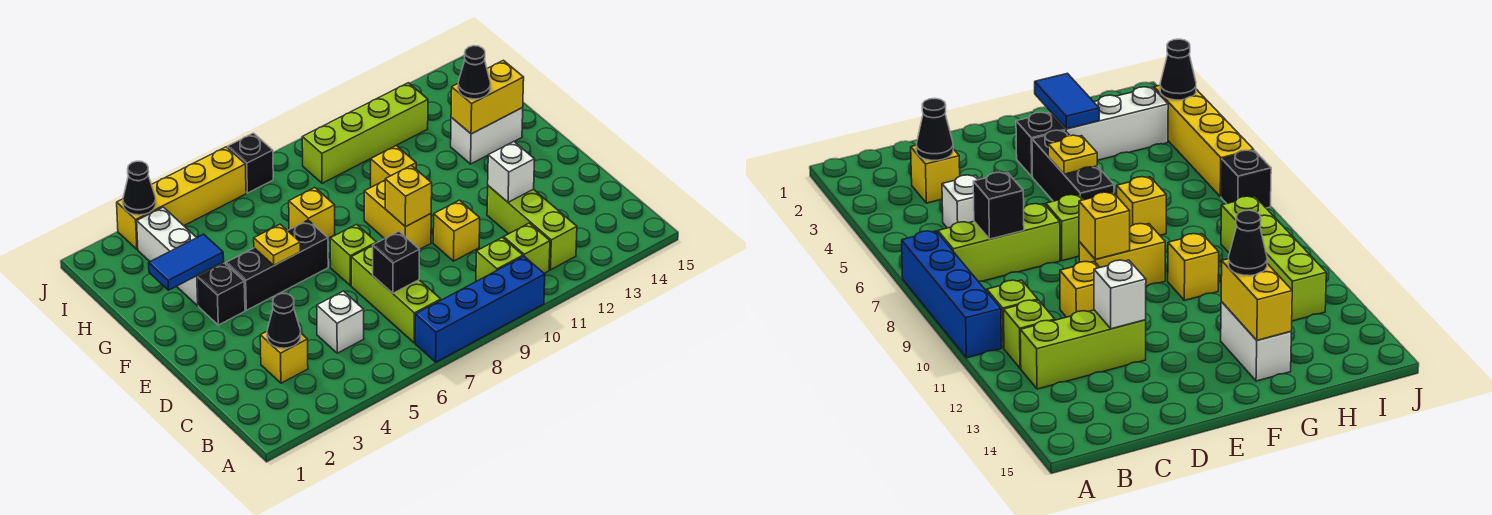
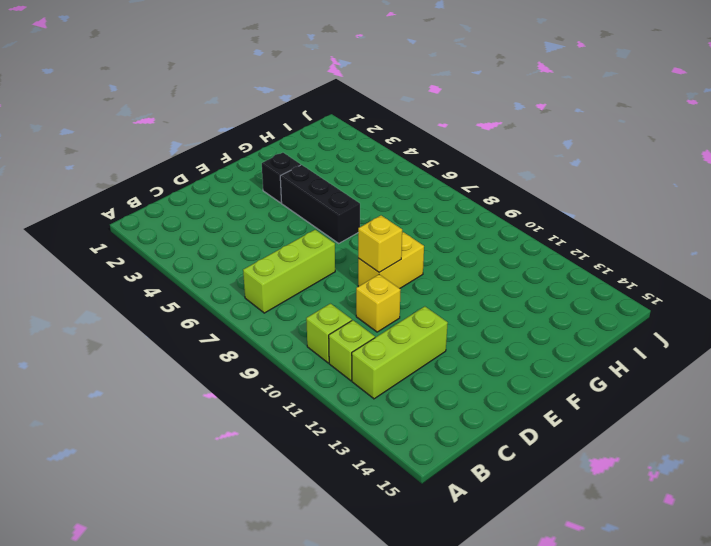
none -> blue 1x4 brick [415,256,545,362]
none -> yellow 1x1 brick [260,332,308,383]
none -> white 1x1 brick [317,291,364,353]

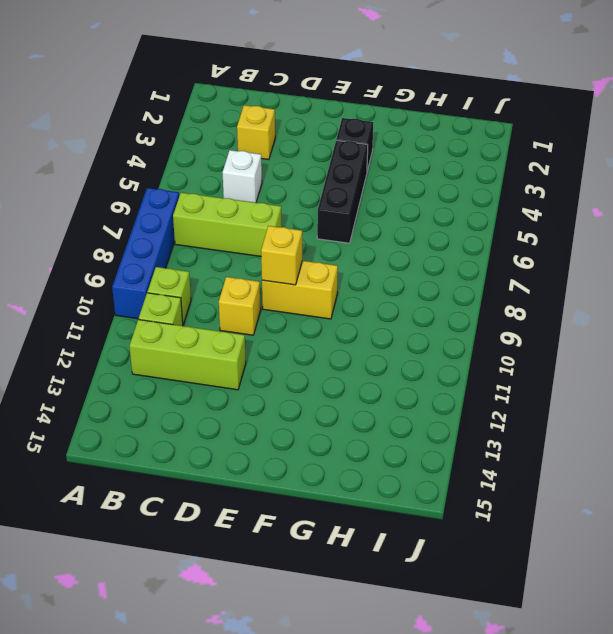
none -> lime 1x1 brick [330,225,377,286]
none -> white 1x3 brick [137,207,224,306]
none -> yellow 1x1 brick [289,188,335,238]

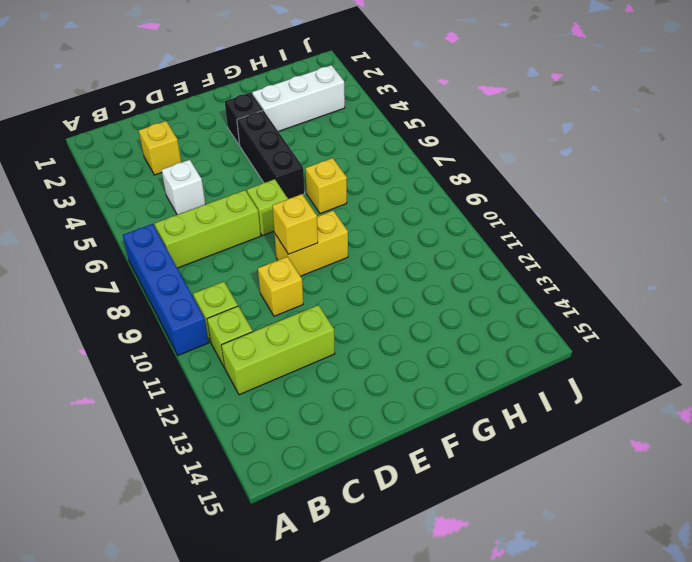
none -> yellow 1x1 brick [371,146,416,187]
none -> white 1x2 brick [451,108,523,164]
none -> lime 1x4 brick [302,83,428,183]

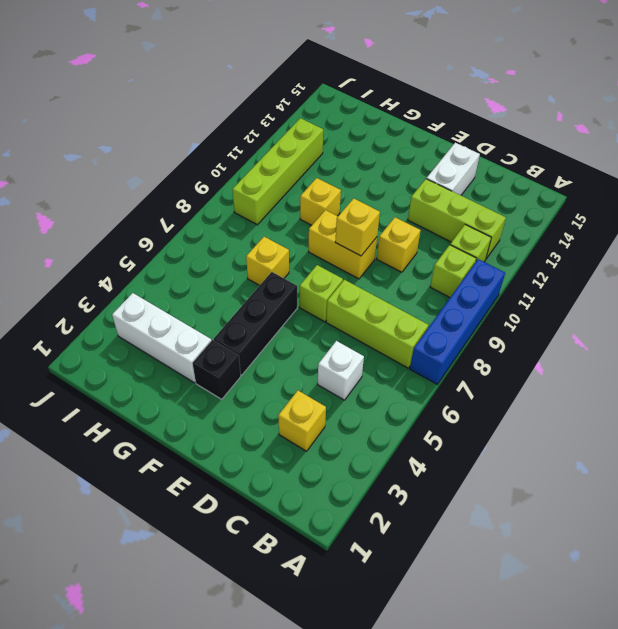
white 1x2 brick [426,143,480,195] -> white 1x2 brick moved to [451,108,523,164]
none -> yellow 1x4 brick [117,147,246,249]
none -> black 1x1 brick [228,133,273,193]
none -> black 1x1 cone [267,293,301,348]

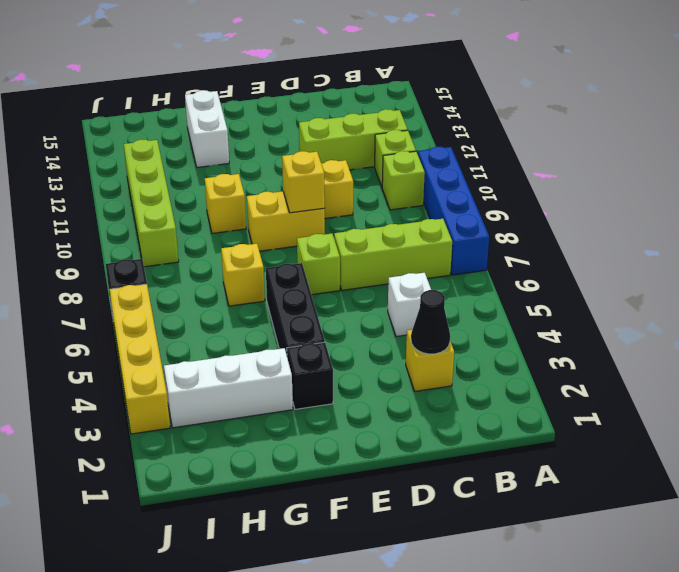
none -> black 1x1 brick [373,231,420,293]
none -> white 1x1 brick [488,142,534,202]
none -> yellow 1x1 plate [254,224,300,265]

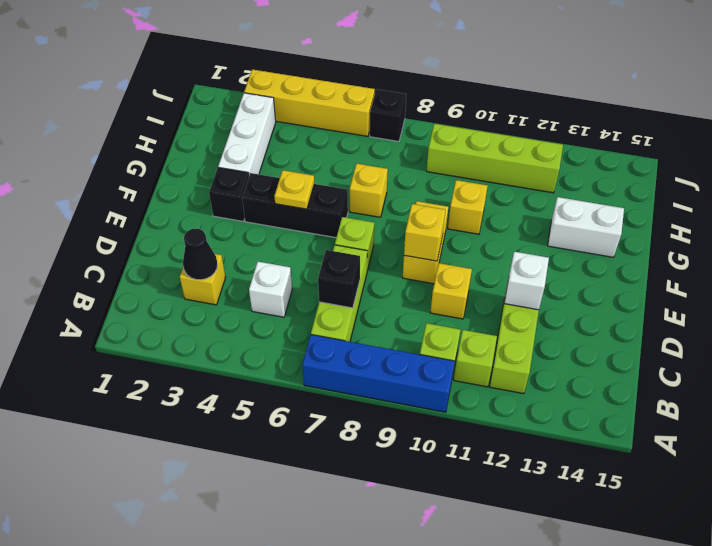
none -> blue 1x2 tile [149,234,224,290]
none -> yellow 1x2 brick [451,60,524,134]
none -> black 1x1 cone [123,161,156,215]

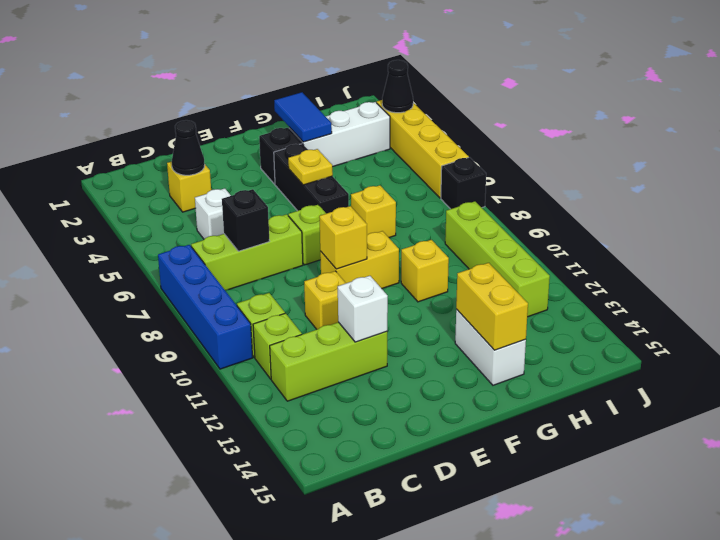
none -> black 1x1 cone [458,46,491,99]

